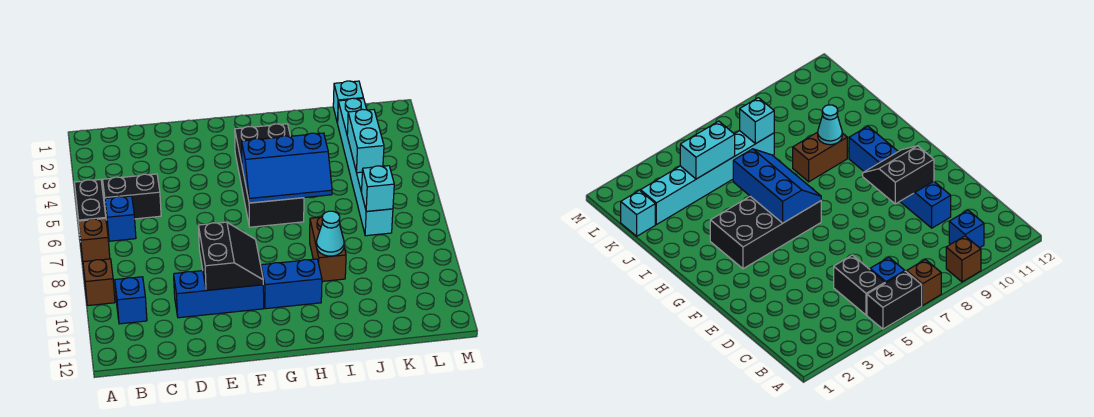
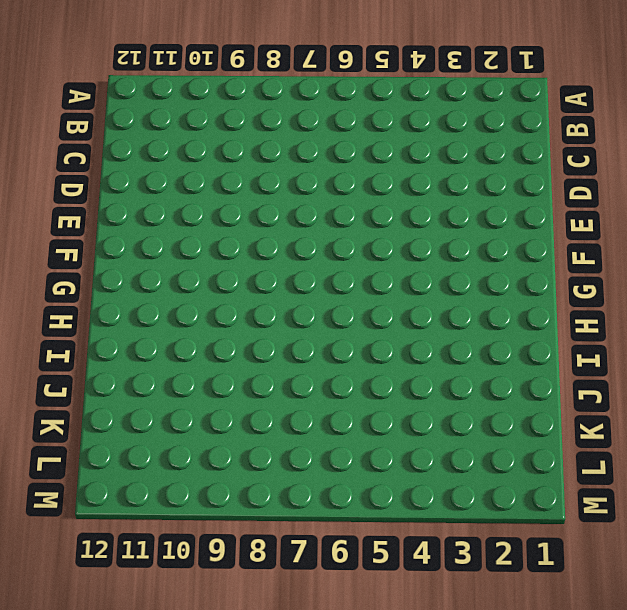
none -> black 1x2 brick [75,180,106,232]
none -> brown 1x1 brick [79,218,110,262]
none -> brown 1x1 brick [83,259,115,306]

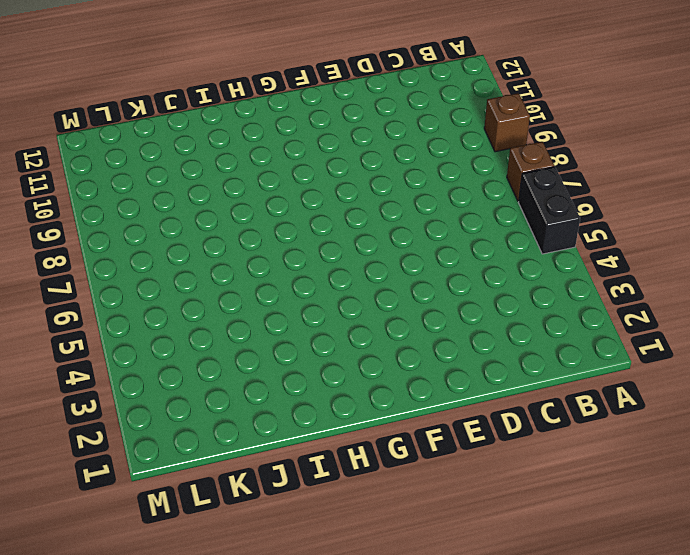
none -> black 1x2 brick [103,174,161,219]
none -> blue 1x1 brick [105,196,136,241]
none -> blue 1x1 brick [115,277,147,324]

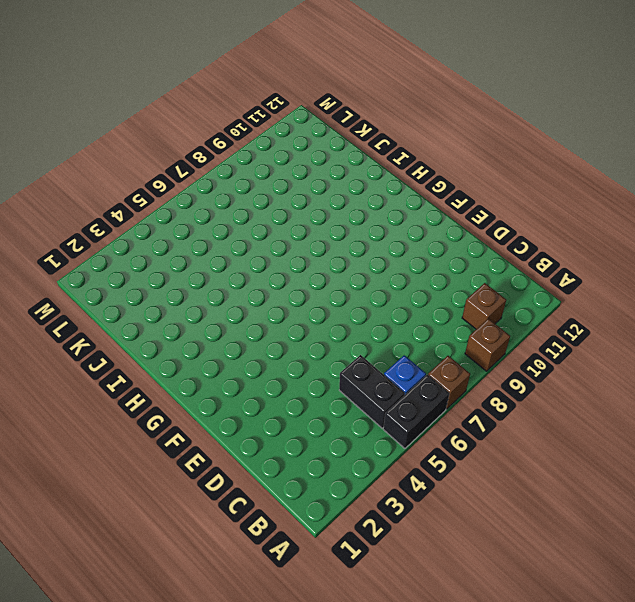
brown 1x1 brick [462,283,506,329] -> blue 1x1 brick [115,277,147,324]
none -> blue 1x3 brick [174,271,264,318]
none -> black 2x4 brick [235,124,304,227]
none -> blue 1x2 brick [261,259,322,309]

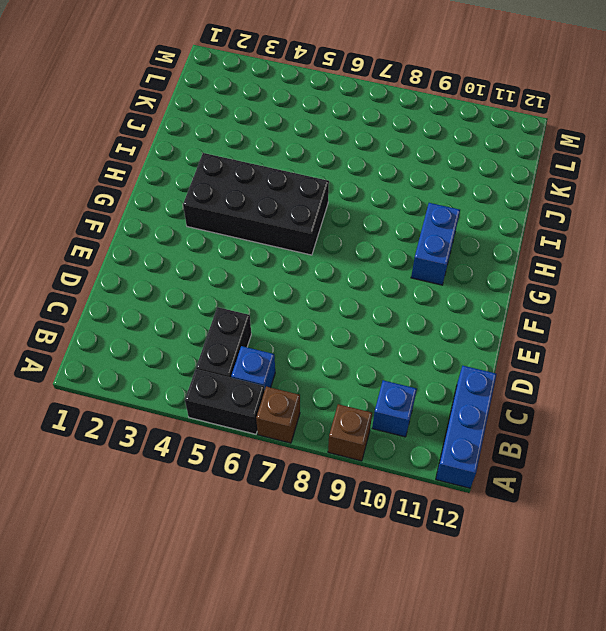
blue 1x3 brick [436,366,497,488] -> blue 1x3 brick moved to [174,271,264,318]
none -> brown 1x2 brick [310,217,346,281]
none -> cyan 1x1 brick [333,81,363,123]
none -> cyan 1x6 brick [337,98,393,236]

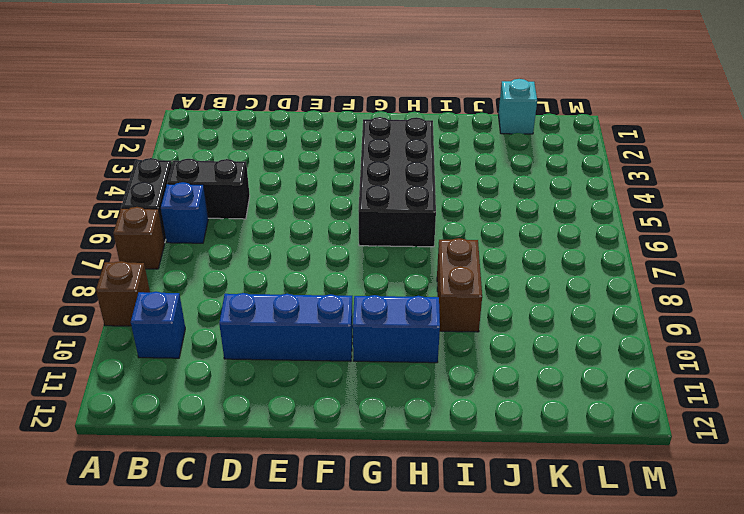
none -> cyan 1x6 brick [337,98,393,236]
none -> black 2x2 slope [198,222,263,290]
none -> blue 2x3 slope [242,133,332,203]

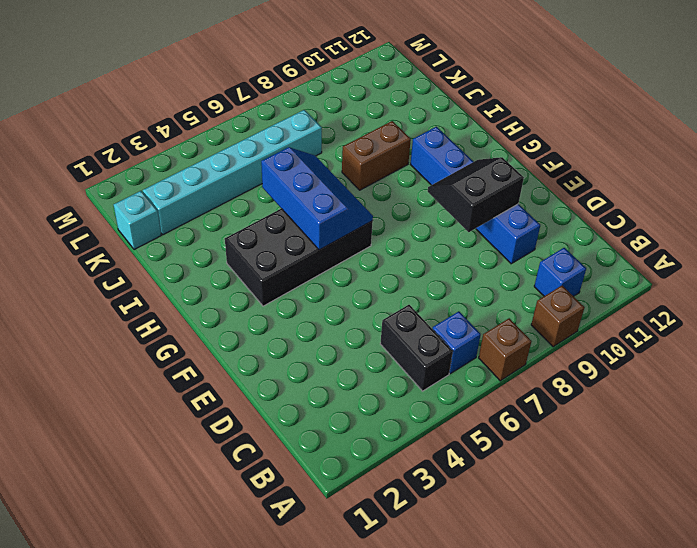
none -> black 1x2 brick [75,180,106,232]
none -> cyan 1x1 cone [317,211,344,256]
none -> cyan 1x2 brick [347,109,384,173]

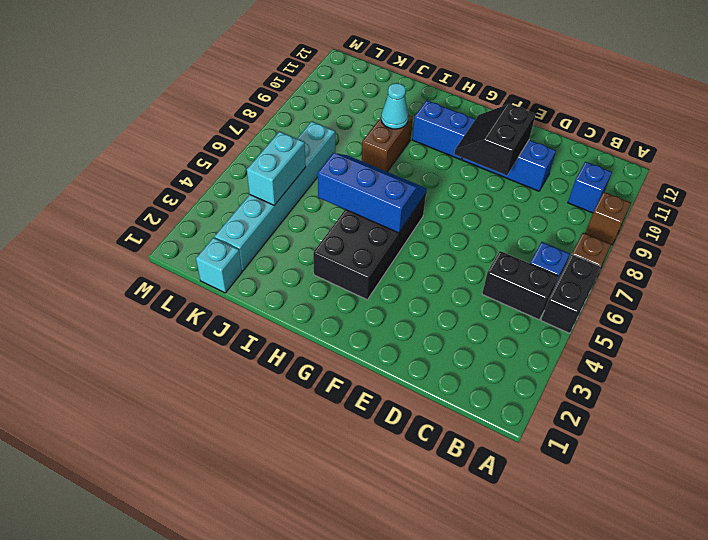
none -> cyan 1x1 brick [362,166,394,211]

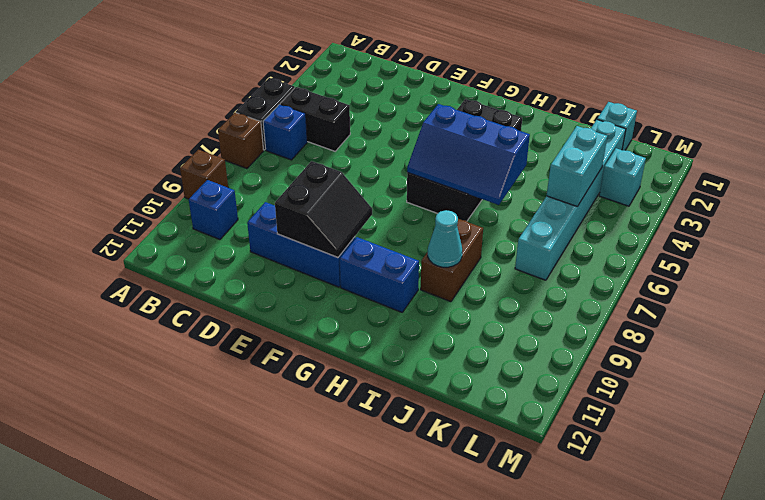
cyan 1x1 brick [599,148,646,206] -> cyan 1x1 brick moved to [362,166,394,211]

